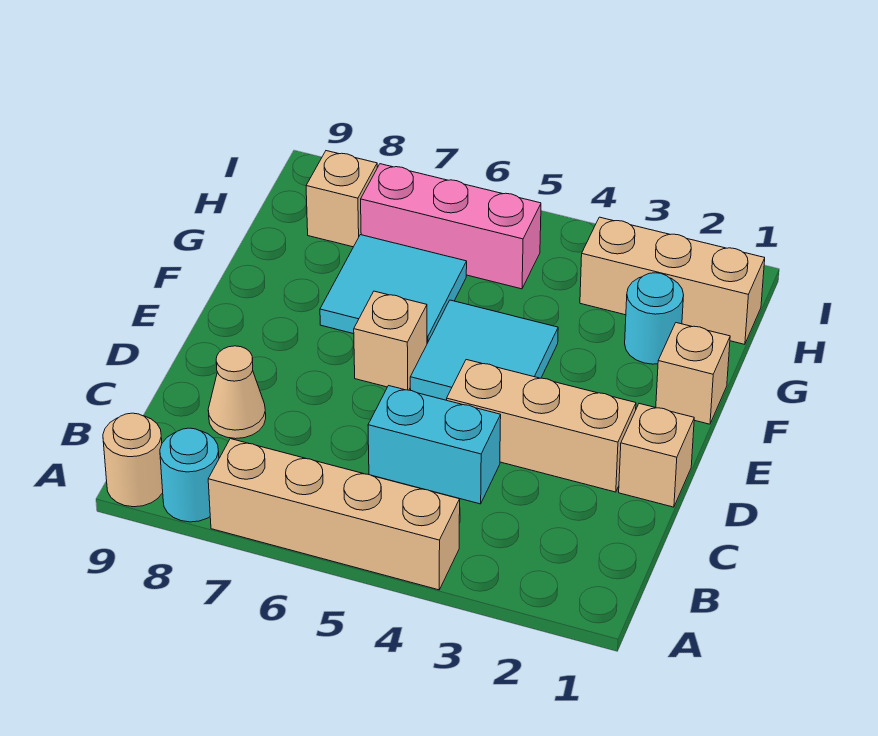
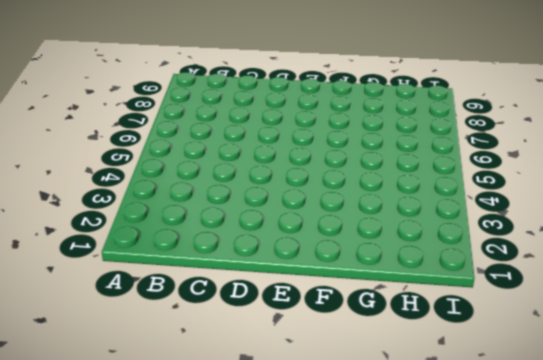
none -> tan 1x4 brick [208,439,460,590]
none -> cyan 1x1 round brick [160,428,219,522]
none -> tan 1x1 round brick [103,413,163,507]

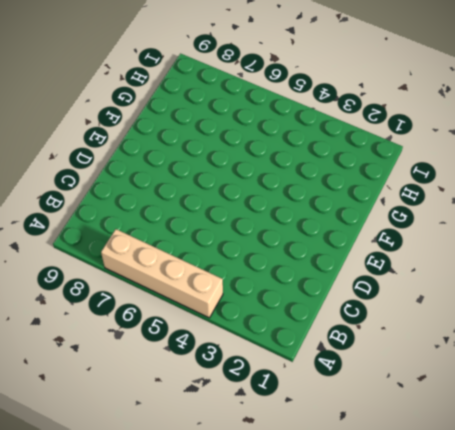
none -> cyan 1x1 round brick [160,428,219,522]
none -> tan 1x1 round brick [103,413,163,507]
none -> cyan 1x2 brick [368,386,501,504]

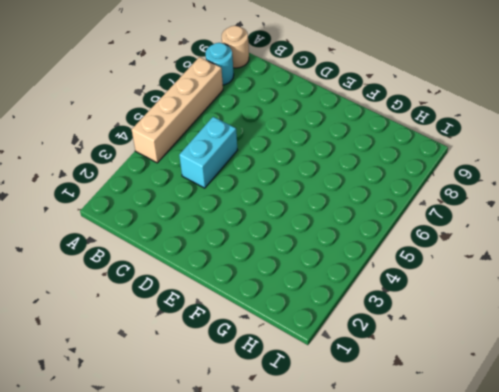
none -> tan 1x1 cone [208,346,266,439]
none -> tan 1x1 brick [619,404,694,507]
none -> tan 1x3 brick [447,360,636,492]

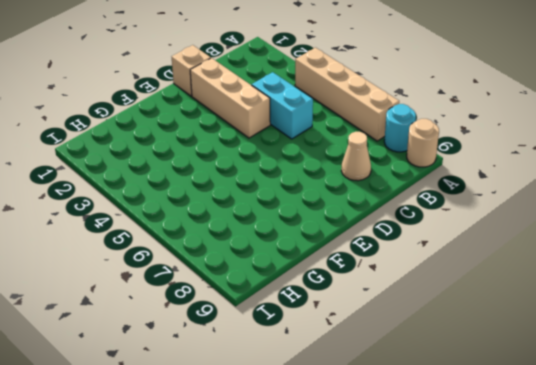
none -> cyan 2x2 tile [410,300,558,400]
none -> tan 1x1 brick [354,291,427,390]
none -> tan 1x1 brick [656,323,730,424]

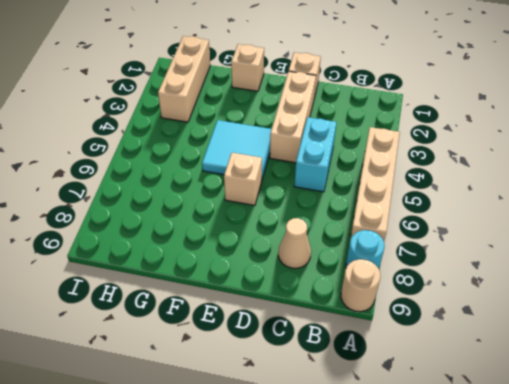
none -> cyan 2x2 tile [320,235,467,343]
none -> cyan 1x1 round brick [625,273,684,364]
none -> pink 1x3 brick [361,164,541,289]

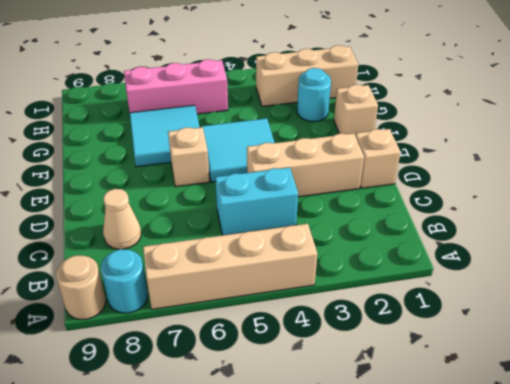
none -> tan 1x1 brick [306,151,377,247]

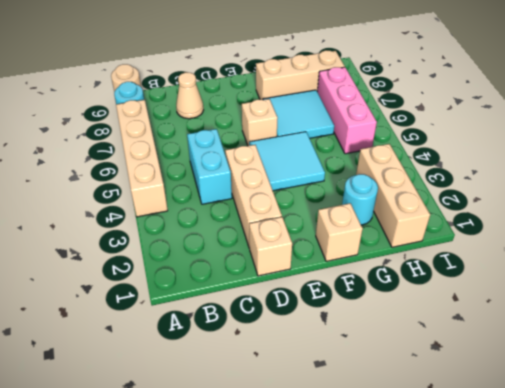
tan 1x3 brick [256,50,345,100] -> tan 1x1 brick [306,151,377,247]

